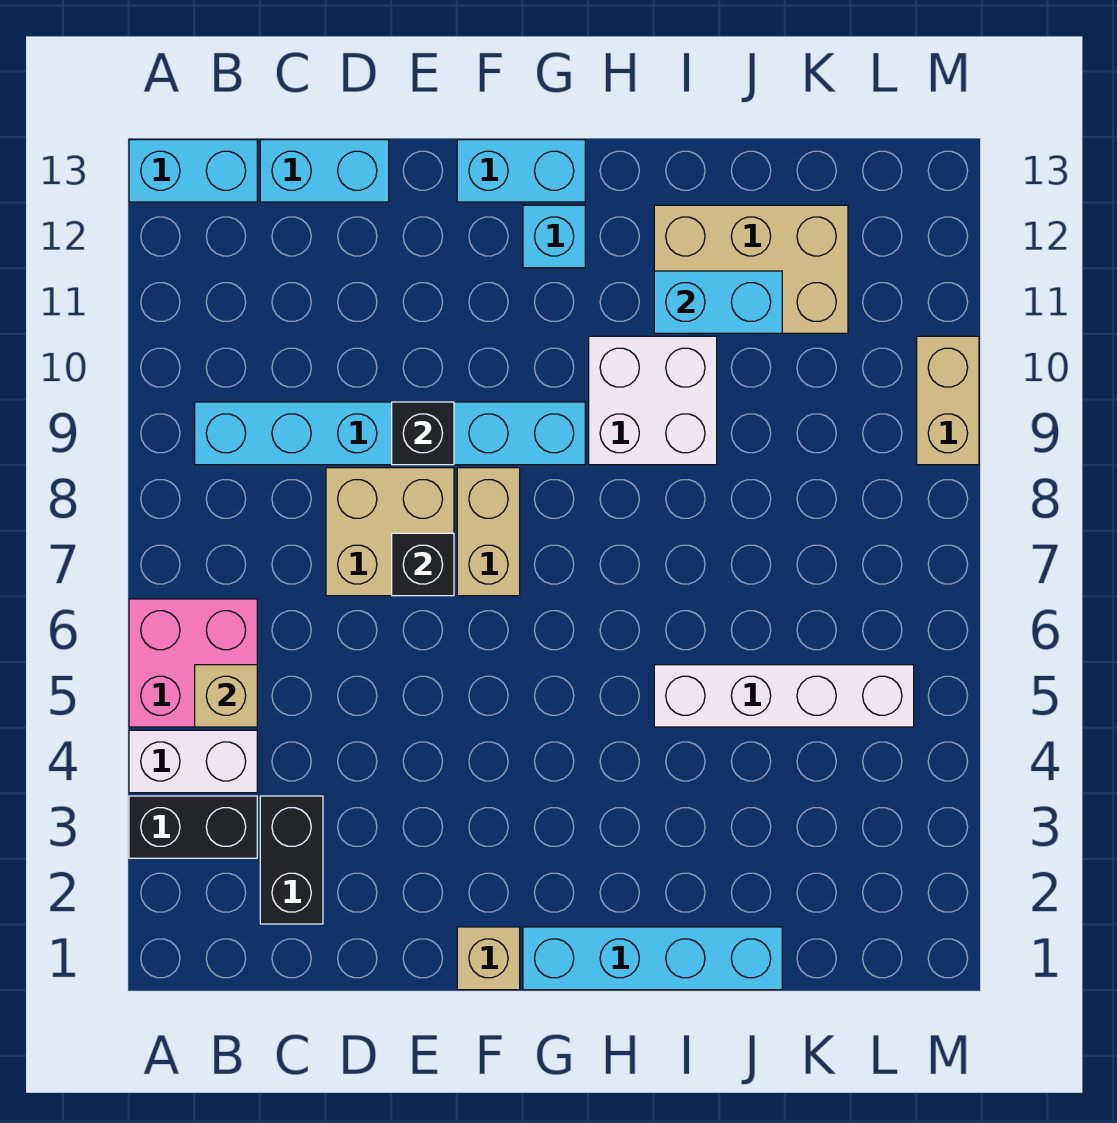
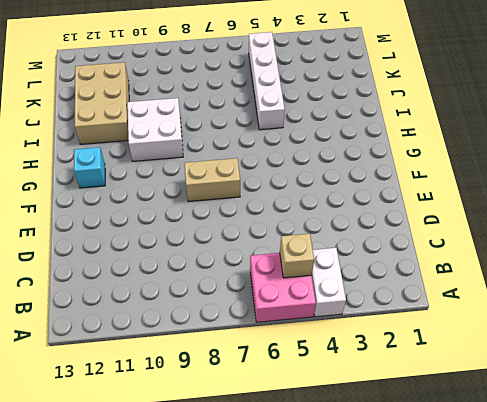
none -> black 1x2 brick [129,796,257,858]
none -> cyan 1x2 brick [129,140,257,202]
none -> cyan 1x6 brick [195,402,585,465]

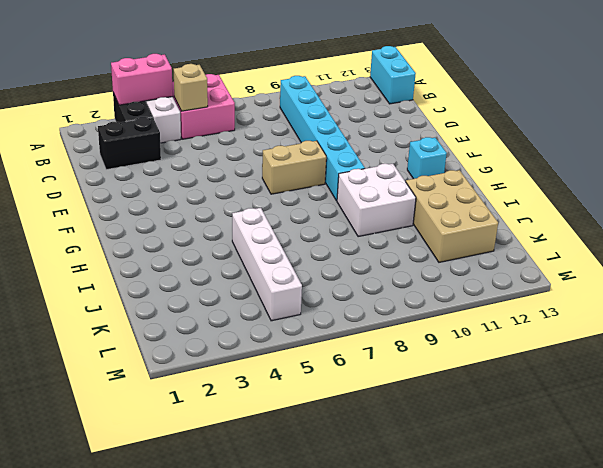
pink 1x2 brick [111,54,173,105] -> none
none -> cyan 1x2 brick [260,140,389,202]
none -> tan 2x2 brick [326,468,454,596]
none -> tan 1x1 brick [457,927,520,990]

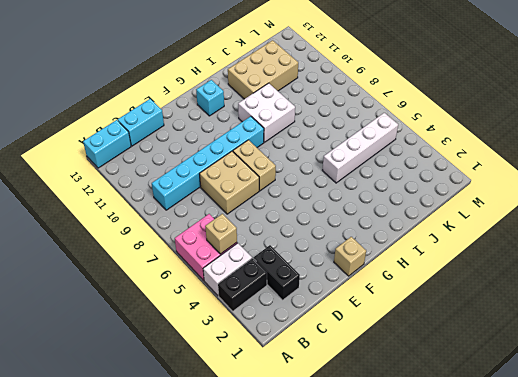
none -> cyan 1x2 brick [457,140,585,202]
none -> cyan 1x4 brick [523,927,782,990]
none -> tan 1x2 brick [917,336,979,465]

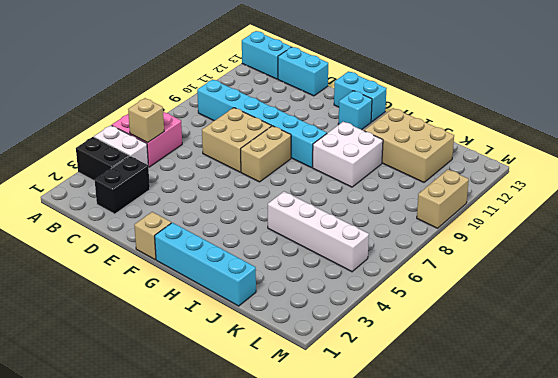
none -> black 1x1 brick [392,533,454,596]
none -> black 1x1 brick [392,402,454,465]
none -> cyan 1x2 brick [654,271,782,333]

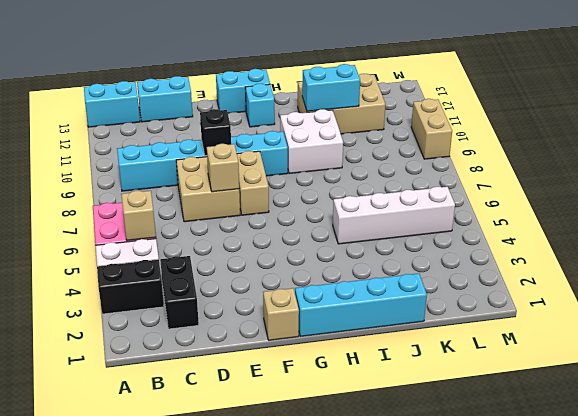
tan 1x1 brick [207,144,239,192] -> black 1x1 brick [392,533,454,596]

